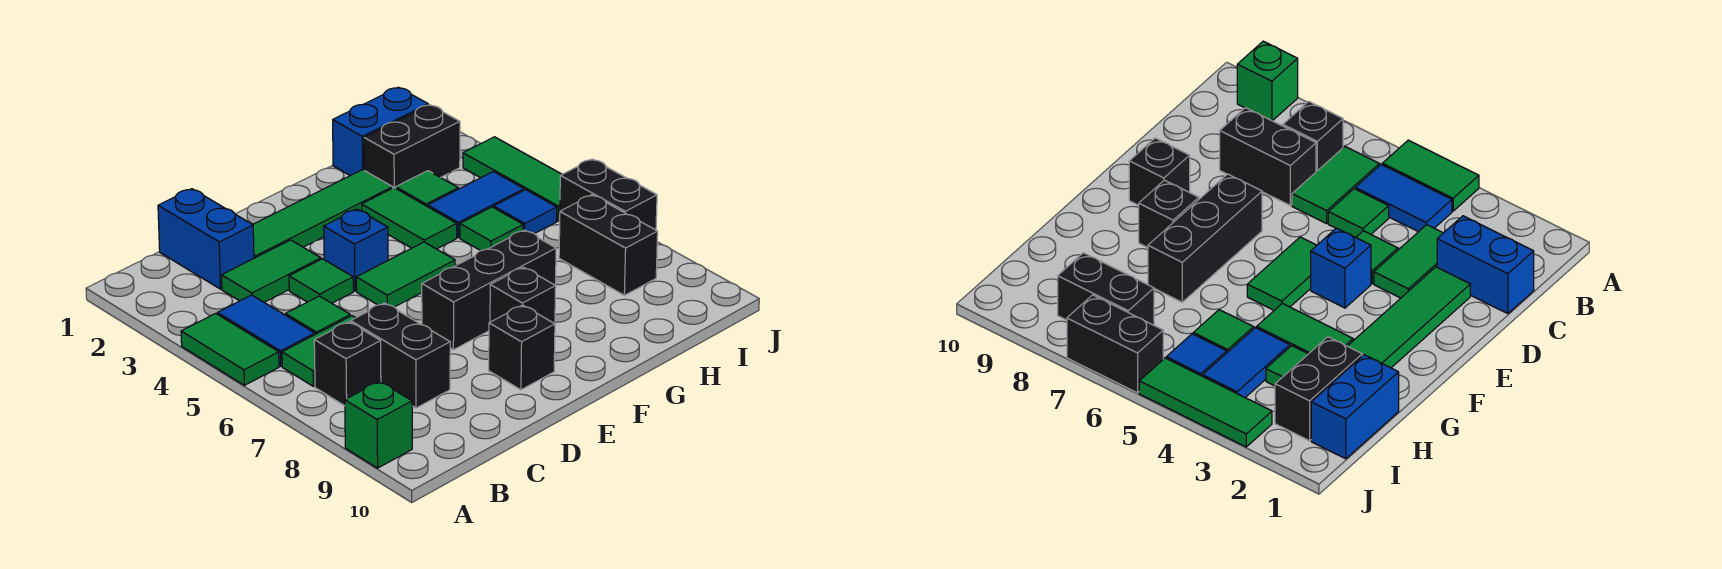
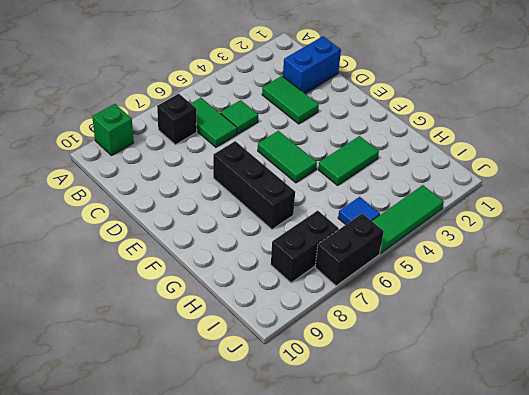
none -> green 1x2 tile [181,313,279,385]
none -> blue 1x2 tile [217,295,315,366]
none -> black 1x2 brick [351,303,450,408]

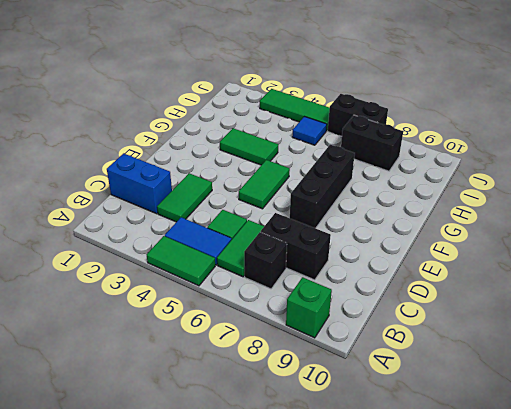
none -> green 1x4 tile [253,170,393,258]
none -> green 1x1 tile [289,259,353,303]
none -> blue 1x1 brick [324,209,388,291]

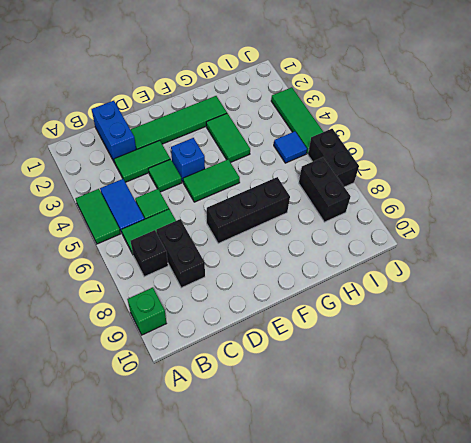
none -> black 1x1 brick [489,305,555,390]
none -> black 1x1 brick [490,267,556,324]
none -> blue 1x2 brick [333,87,428,176]

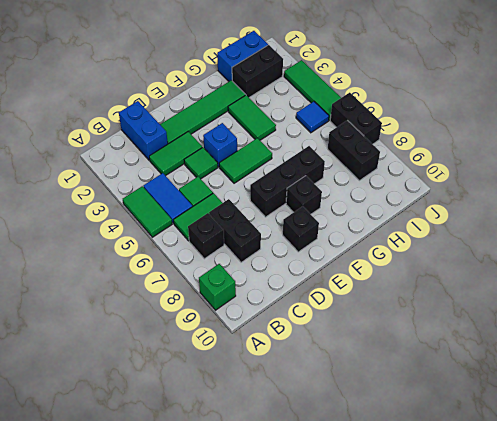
none -> green 1x1 tile [396,171,458,207]
none -> blue 1x2 tile [428,172,524,238]
none -> green 1x1 tile [460,207,523,251]

